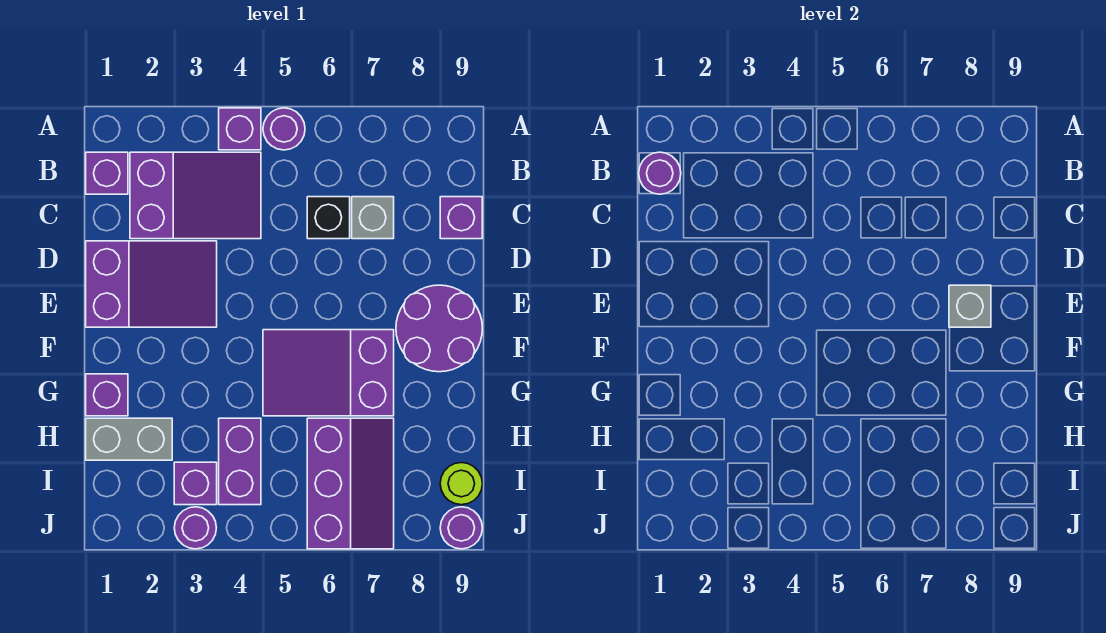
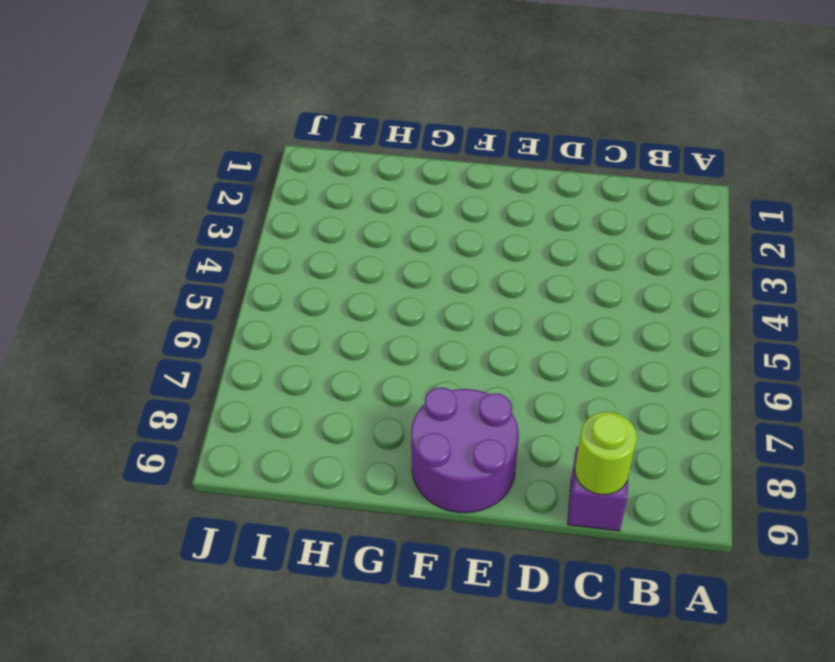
lime 1x1 round brick [575,412,637,495] -> lime 1x1 round brick moved to [440,463,482,505]
none -> purple 1x1 brick [219,108,261,150]
none -> purple 1x1 round brick [263,108,305,150]
none -> purple 1x1 brick [86,152,128,194]

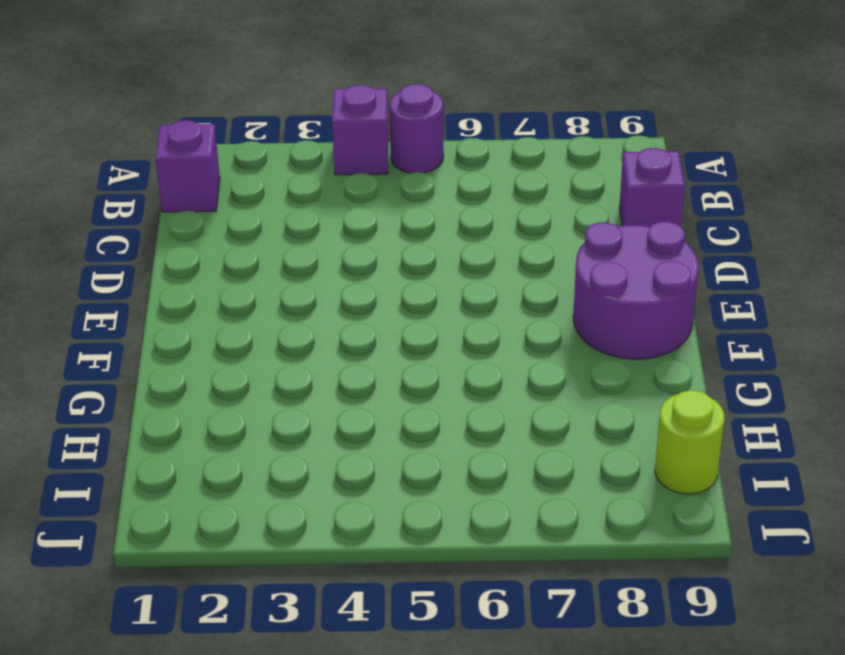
none -> purple 2x3 slope [130,152,261,239]
none -> black 1x1 brick [307,197,350,239]
none -> grey 1x1 brick [352,197,394,239]

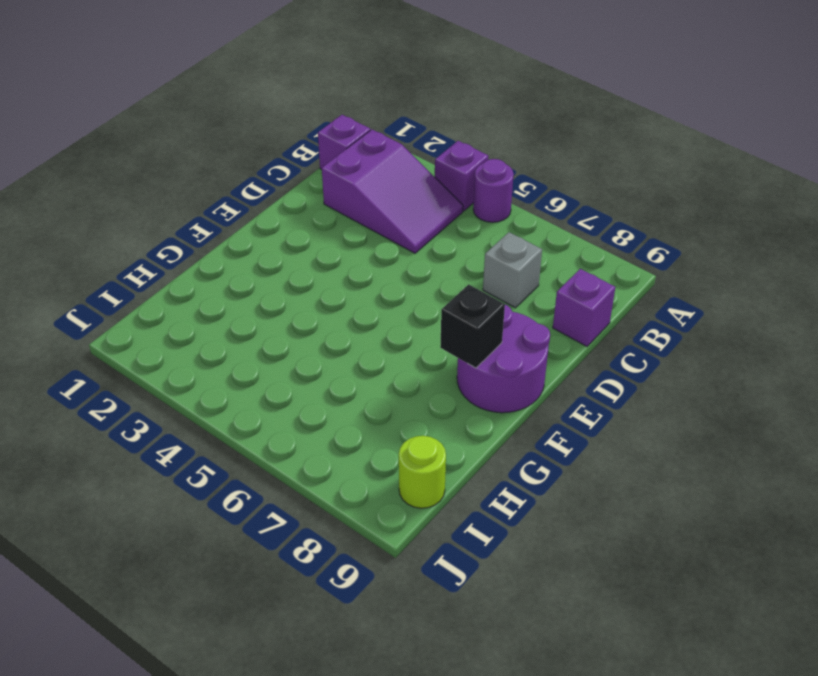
black 1x1 brick [440,284,505,368] -> black 1x1 brick moved to [307,197,350,239]
none -> purple 2x3 slope [86,241,217,327]
none -> purple 2x3 slope [263,330,394,416]
none -> purple 1x1 brick [86,374,128,416]

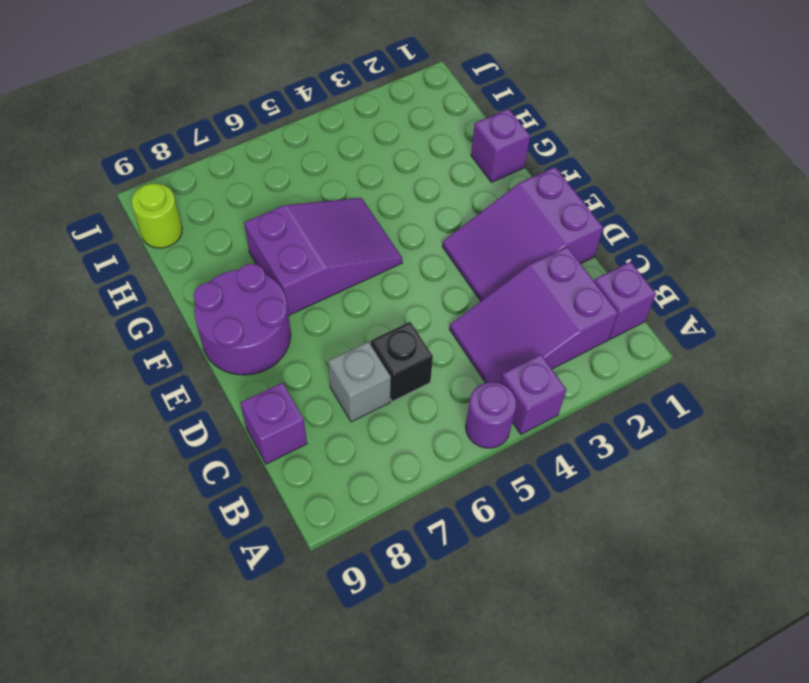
none -> grey 1x2 brick [86,418,172,460]
none -> purple 1x2 brick [219,418,261,505]
none -> purple 2x3 slope [307,418,394,549]

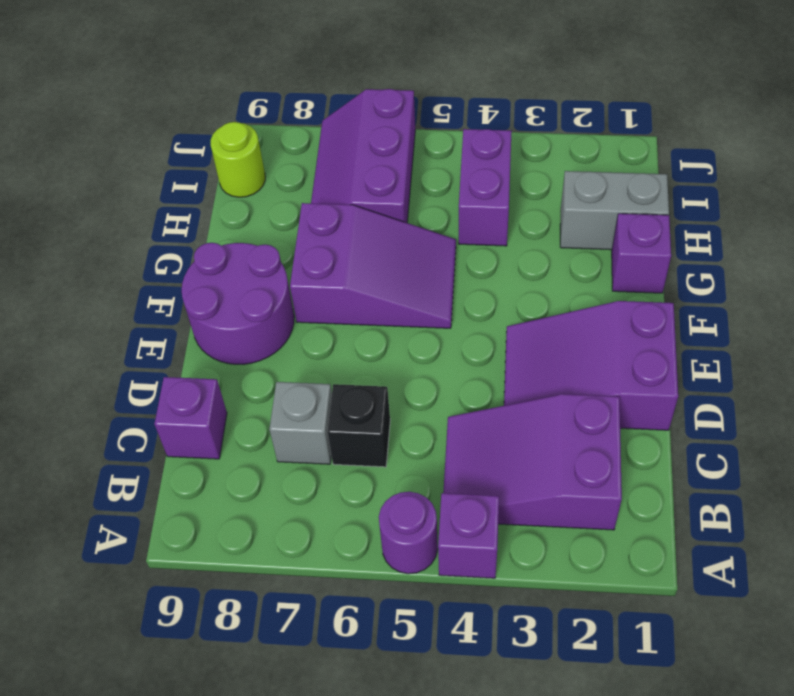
none -> purple 1x1 brick [86,152,128,194]
none -> purple 1x1 brick [174,462,217,505]
none -> purple 1x1 round brick [174,507,216,549]

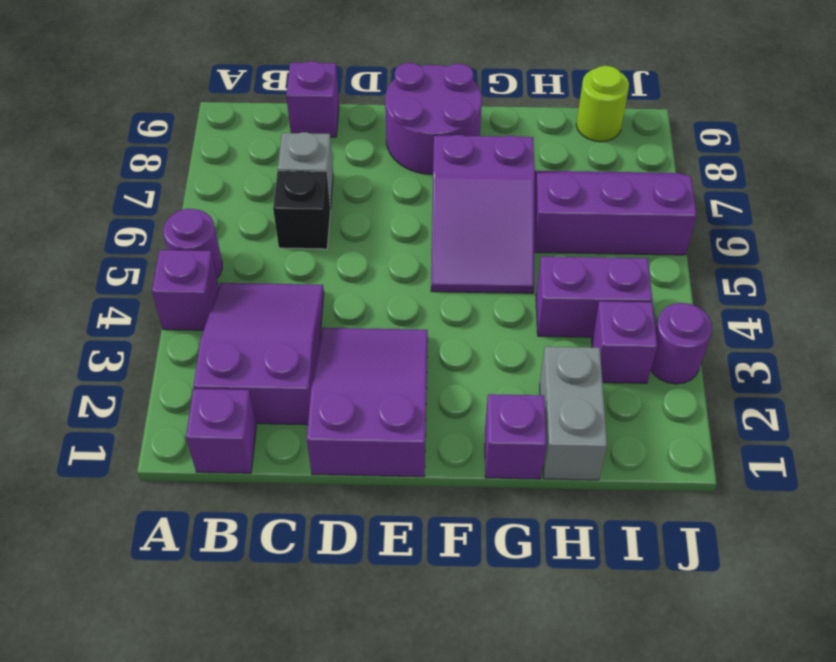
none -> purple 1x1 round brick [440,507,482,549]
none -> purple 1x1 round brick [639,152,681,194]
none -> grey 1x1 brick [949,285,991,327]

